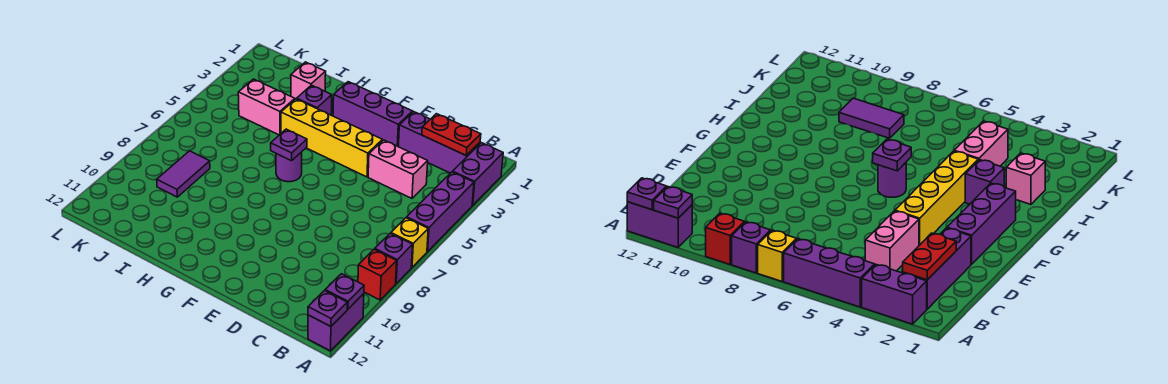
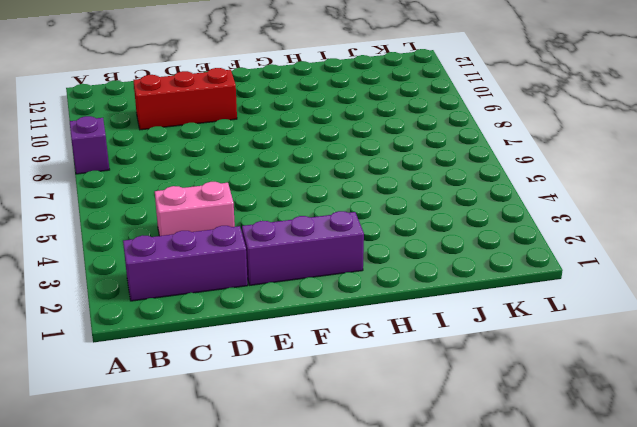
red 1x3 brick [133,68,237,130] -> none
none -> purple 1x2 brick [453,143,503,205]
none -> purple 1x3 brick [407,172,474,252]
none -> yellow 1x1 brick [391,218,428,267]

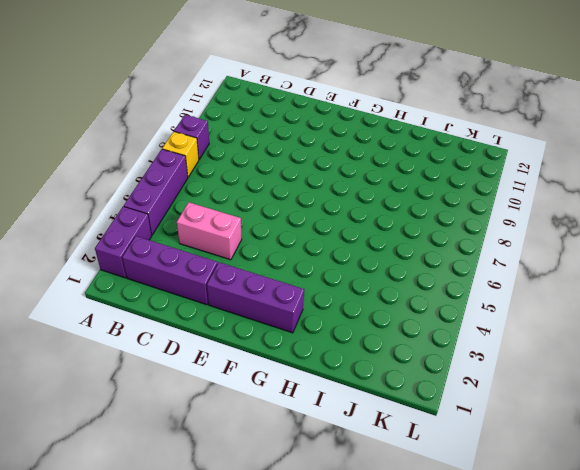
none -> red 1x1 brick [358,249,397,300]
none -> purple 1x2 brick [308,294,364,351]
none -> yellow 1x4 brick [281,99,382,177]

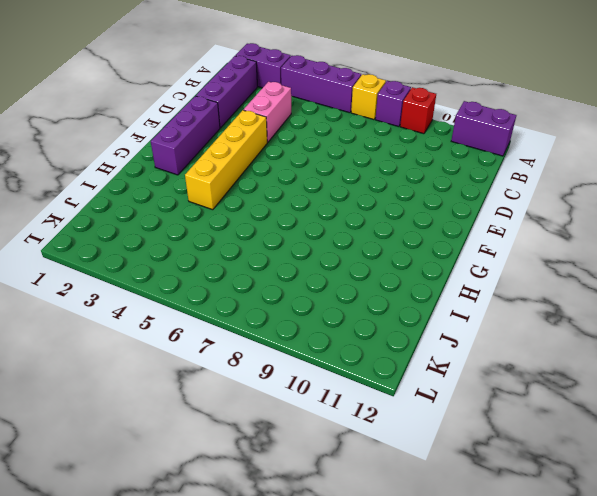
none -> purple 1x1 round brick [276,152,302,182]
none -> purple 1x1 brick [297,85,332,115]
none -> pink 1x1 brick [291,62,326,99]

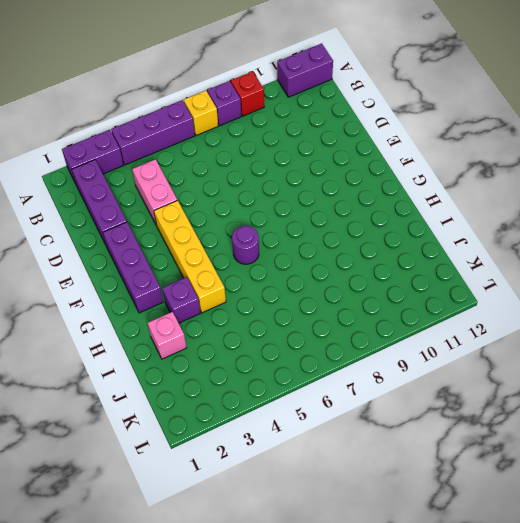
none -> pink 1x2 brick [238,79,295,135]
none -> purple 1x2 tile [157,151,210,197]
none -> purple 1x1 plate [325,274,364,309]

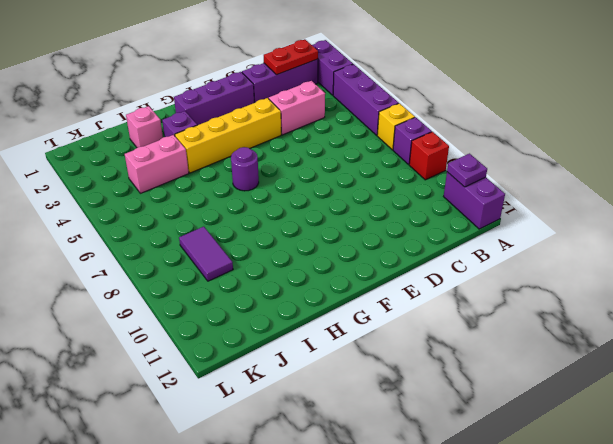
none -> purple 1x1 plate [308,291,347,327]
none -> purple 1x1 plate [271,129,307,161]

